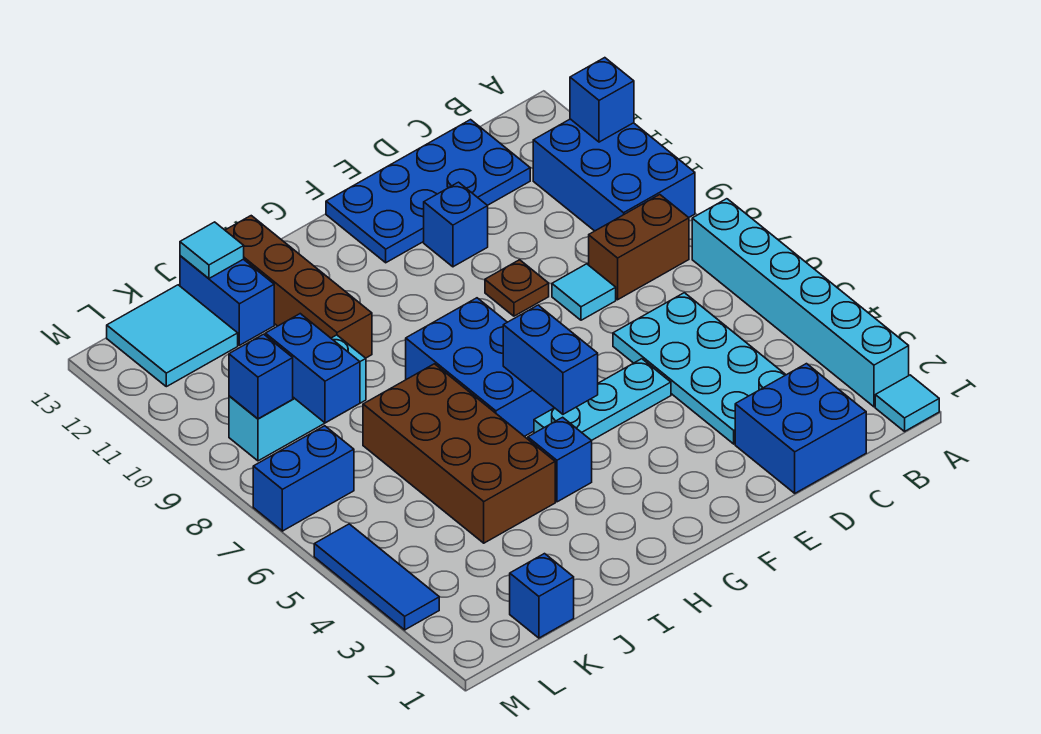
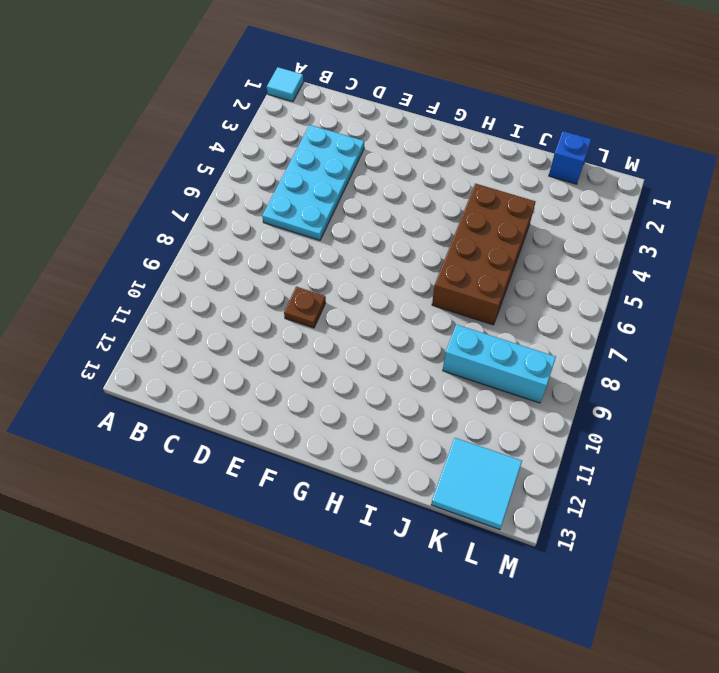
none -> cyan 1x6 brick [692,199,909,407]
none -> blue 2x3 brick [533,119,695,231]
none -> brown 1x2 brick [589,195,689,300]

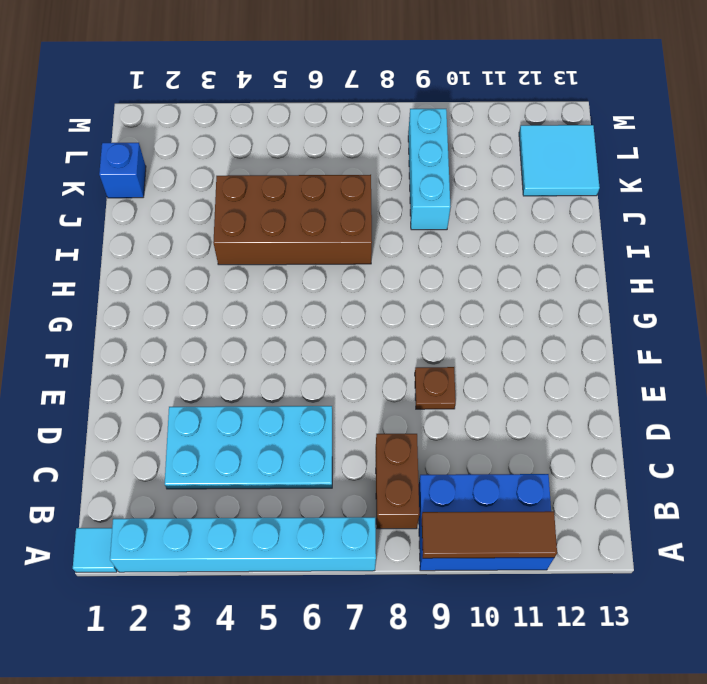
brown 1x3 tile [422,511,557,558] -> blue 1x1 brick [570,58,634,142]
none -> blue 2x2 brick [735,364,866,493]
none -> blue 2x4 plate [326,120,530,263]
none -> cyan 1x1 tile [552,264,616,320]

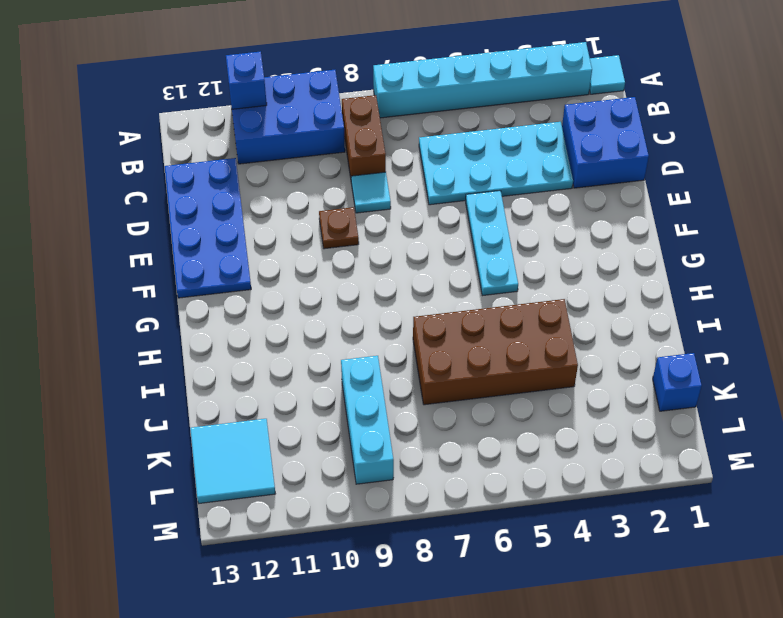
none -> blue 1x1 brick [424,182,488,267]
none -> blue 2x3 brick [406,298,554,436]
none -> blue 1x1 brick [528,417,592,502]

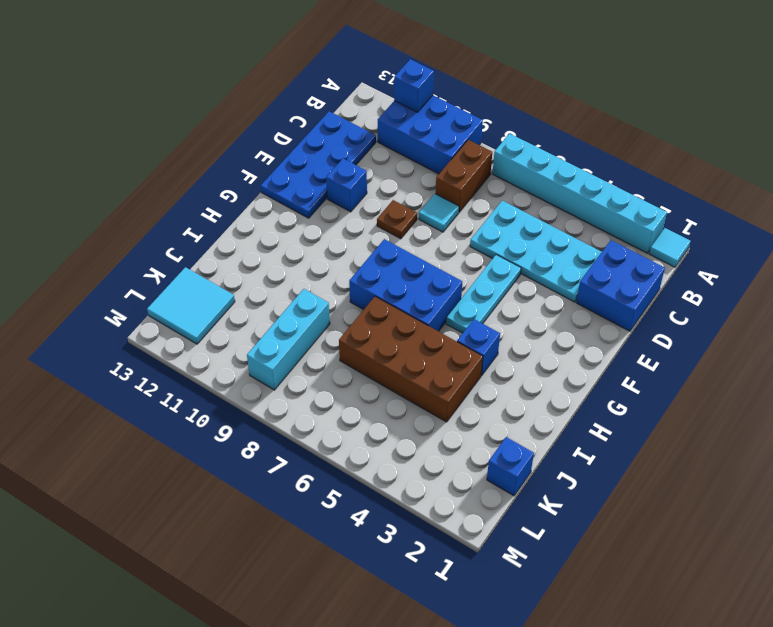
none -> brown 1x4 brick [225,216,372,358]
none -> blue 1x2 brick [180,256,274,345]
none -> blue 1x2 brick [253,426,354,531]

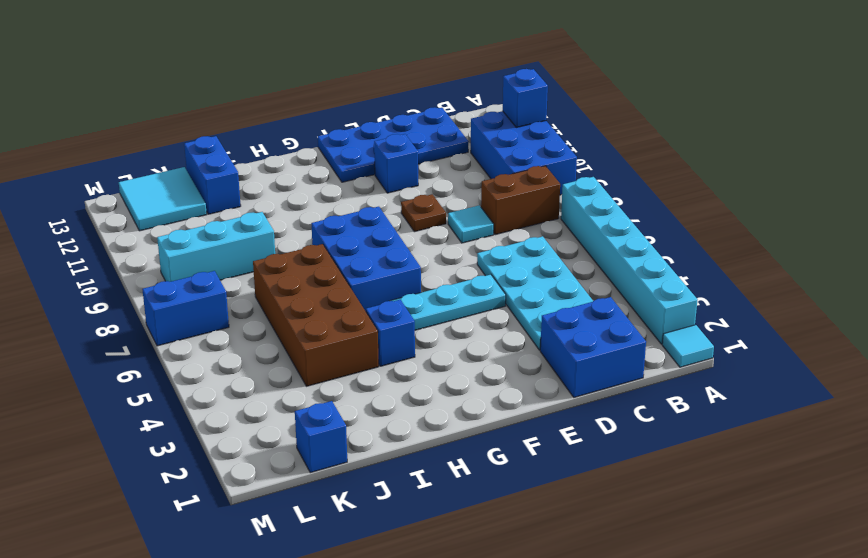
none -> brown 1x4 brick [225,216,372,358]
none -> blue 1x3 tile [314,524,439,630]
none -> blue 1x2 brick [503,305,598,414]

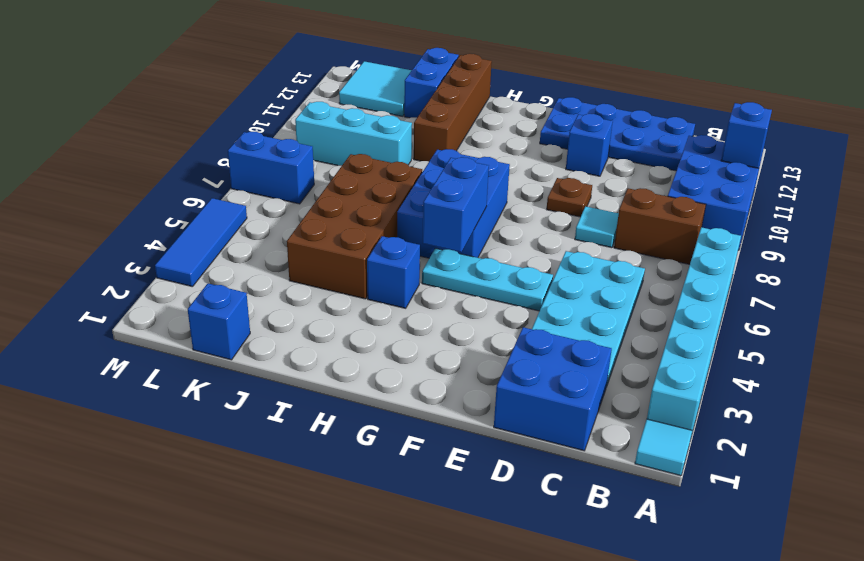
none -> cyan 1x1 tile [180,222,244,278]
none -> blue 1x2 brick [265,314,360,423]
none -> blue 1x1 brick [229,334,293,419]

